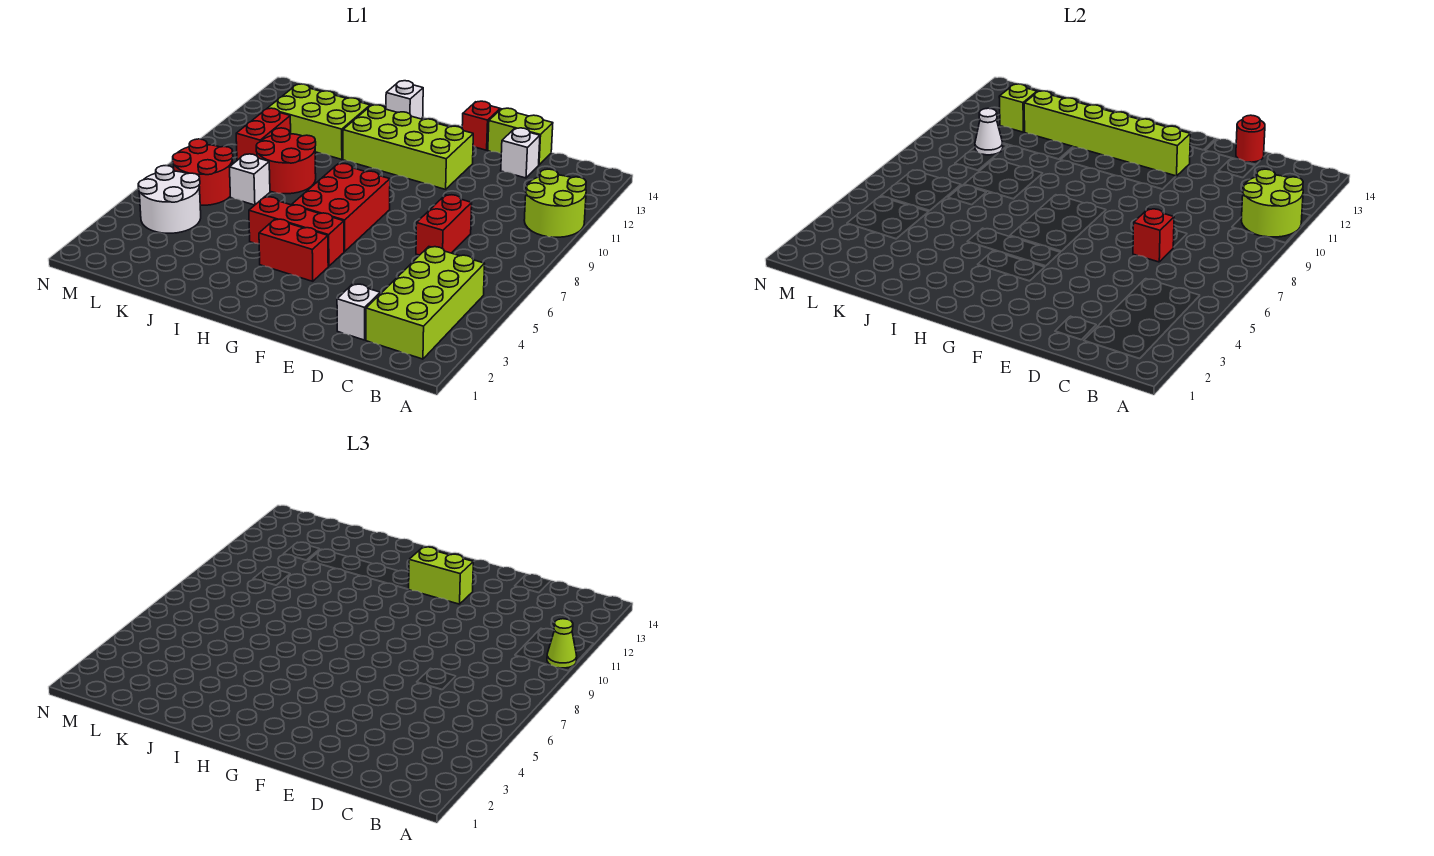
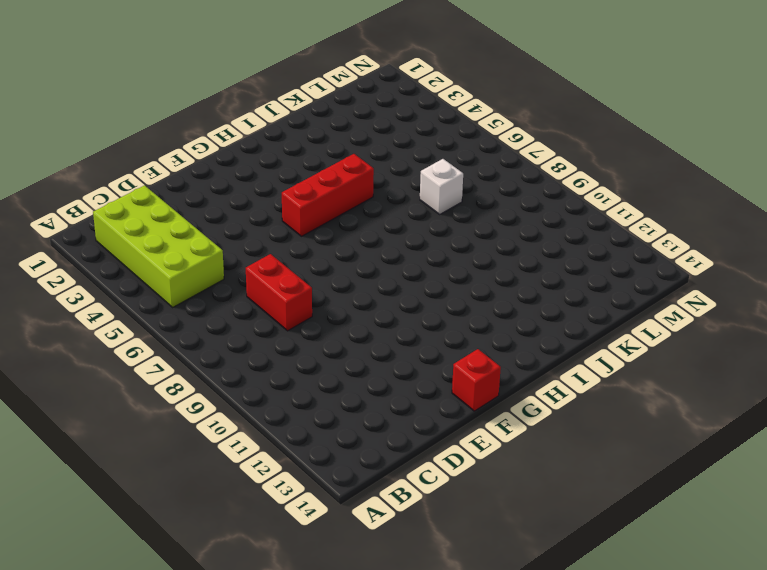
none -> lime 2x2 round brick [524,169,586,237]
none -> white 1x1 brick [337,284,380,340]
none -> white 1x1 brick [501,128,540,178]

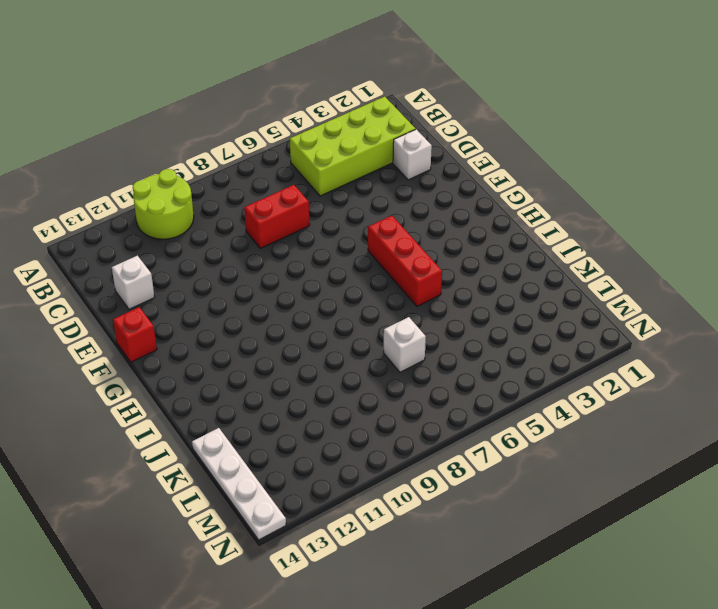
white 1x4 plate [192,428,286,540] -> none
none -> lime 1x2 brick [488,108,553,165]
none -> lime 2x4 brick [343,105,473,189]
none -> red 1x2 brick [259,219,328,281]

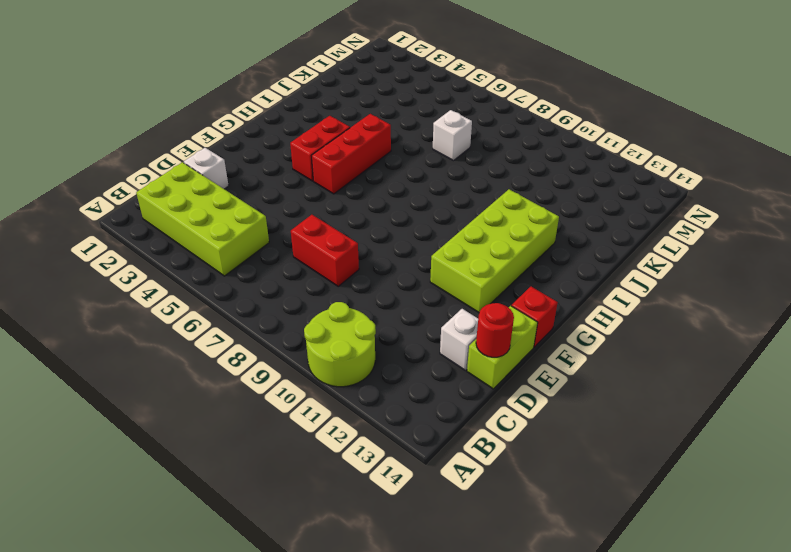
none -> red 2x3 brick [292,164,390,252]
none -> white 1x1 brick [386,81,423,119]
none -> red 2x2 round brick [256,128,316,194]

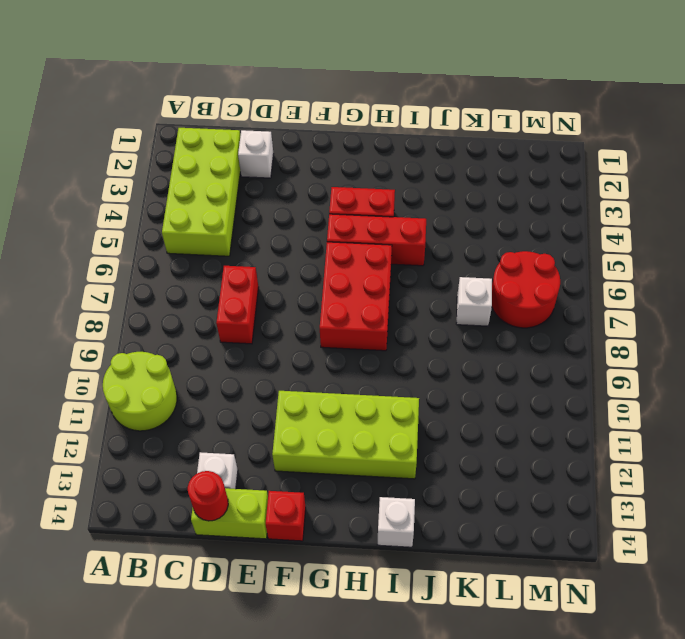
none -> red 2x2 round brick [256,128,316,194]
none -> lime 2x3 brick [267,84,370,160]
none -> white 2x2 round brick [138,165,201,233]

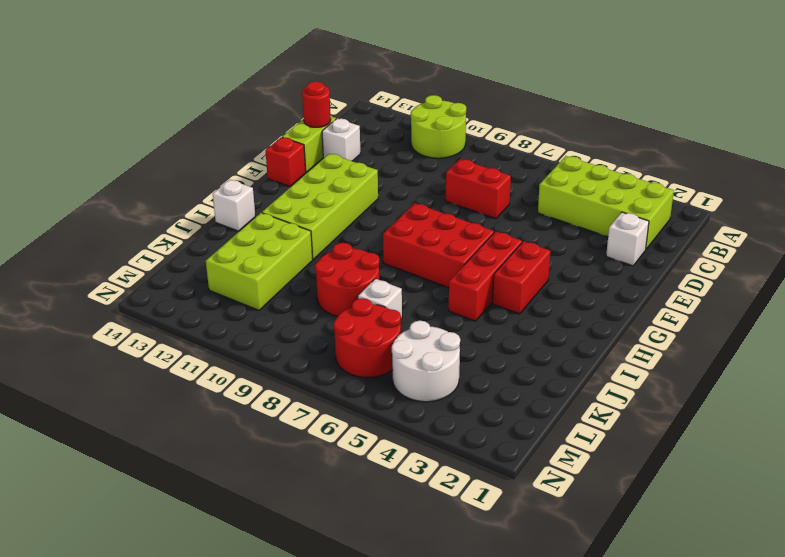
none -> red 1x2 brick [236,108,291,160]
none -> lime 2x2 round brick [1241,169,1303,237]
none -> red 1x1 brick [1133,209,1174,262]

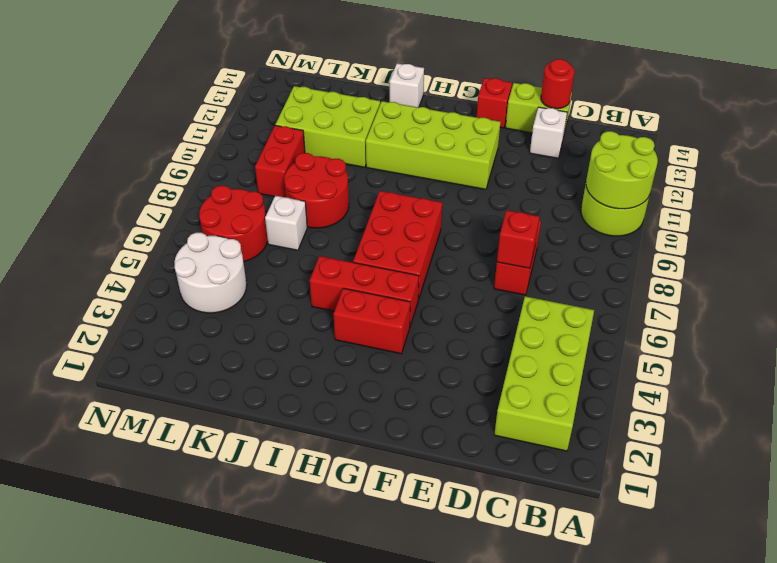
none -> white 1x1 brick [337,284,380,340]
none -> lime 1x6 brick [1024,91,1190,176]
none -> white 1x1 cone [975,108,1003,155]

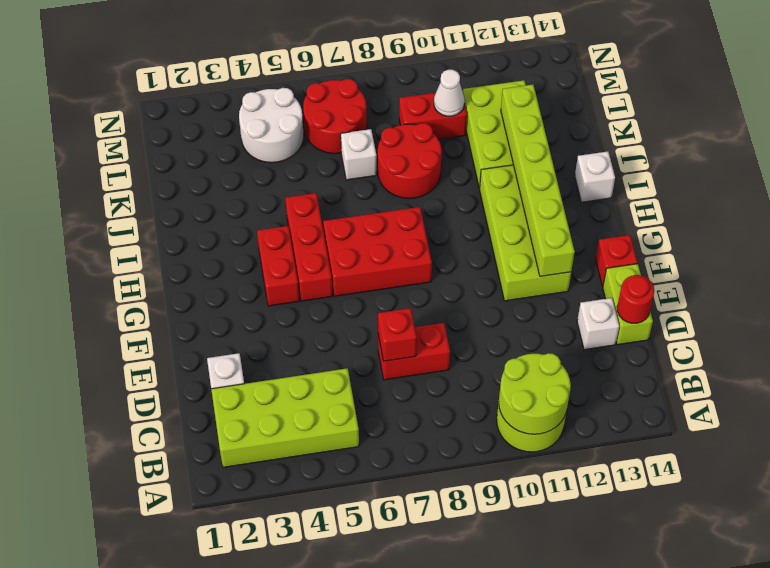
none -> lime 1x1 brick [999,84,1037,132]
none -> lime 1x1 cone [547,619,577,668]
none -> lime 1x2 brick [409,547,473,604]

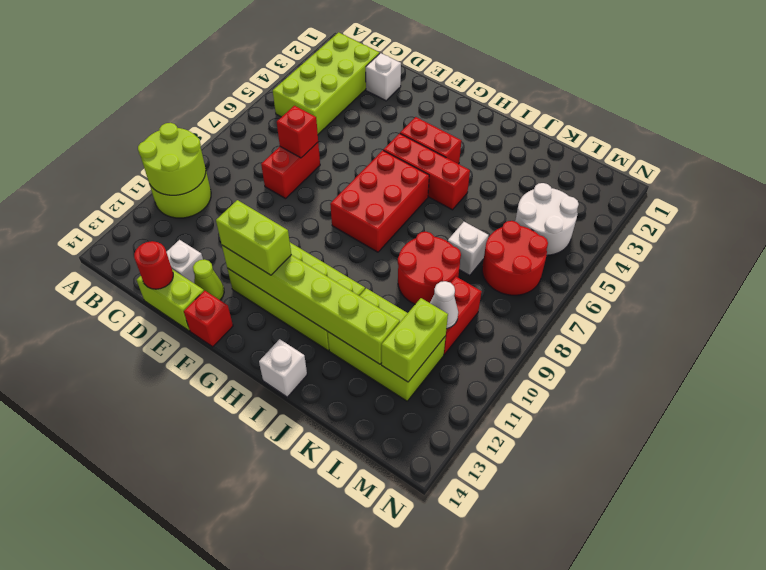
lime 1x1 cone [193,260,224,300] -> lime 1x1 cone moved to [547,619,577,668]
lime 1x2 brick [382,298,448,382] -> lime 1x1 brick [999,84,1037,132]

